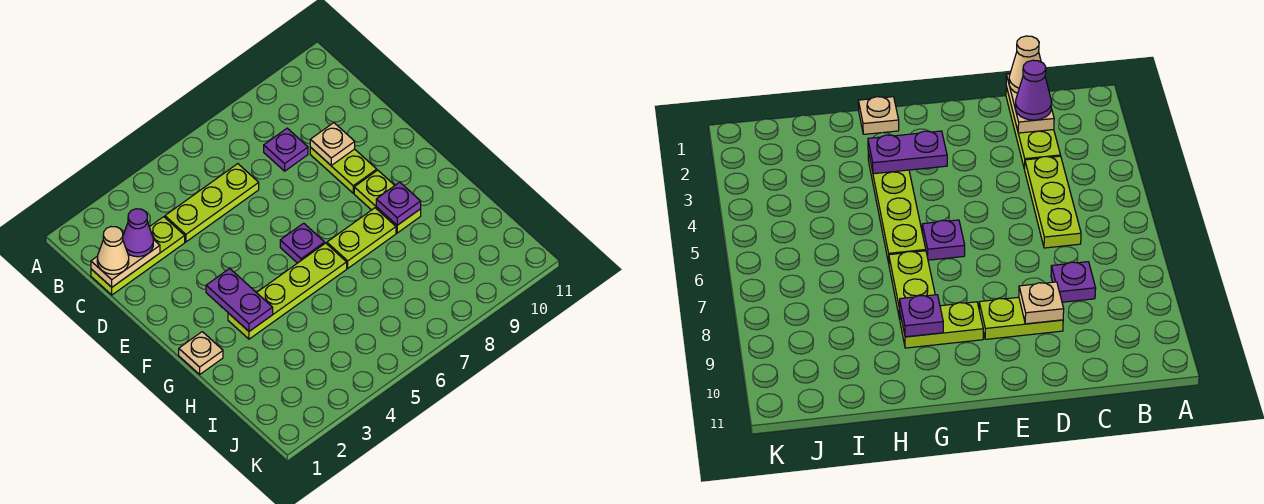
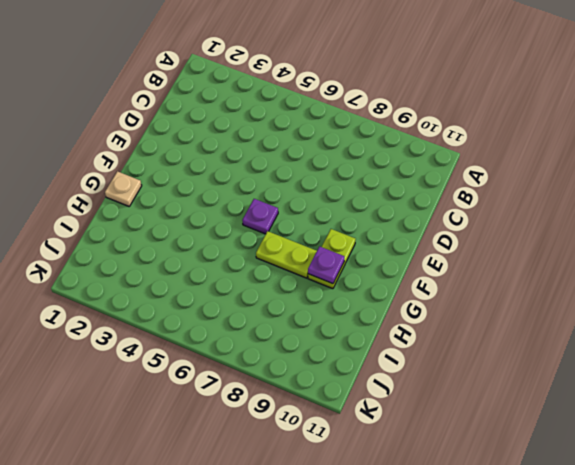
none -> lime 1x3 plate [91,217,185,295]
none -> lime 1x3 plate [165,164,259,242]
none -> purple 1x1 plate [264,128,308,171]

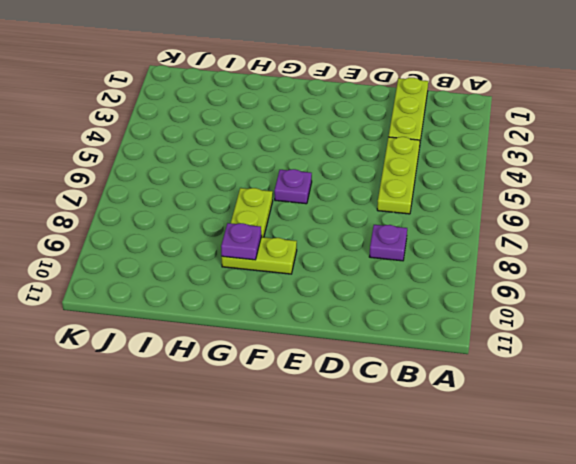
none -> lime 1x2 plate [310,147,377,193]
none -> tan 1x1 plate [179,332,223,374]
none -> lime 1x4 plate [228,243,347,339]

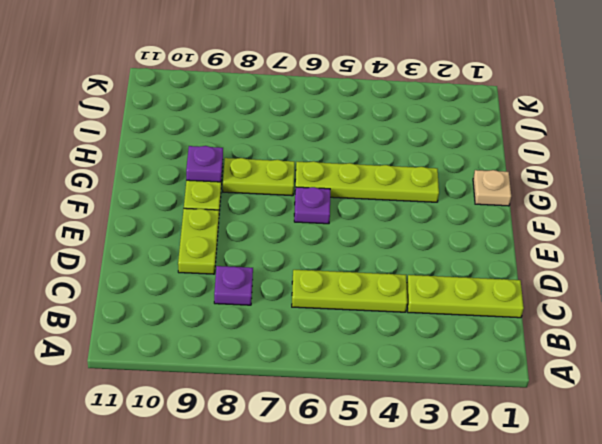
none -> tan 1x2 plate [91,239,160,287]
none -> tan 1x1 plate [310,123,355,165]
none -> purple 1x2 plate [206,268,273,331]

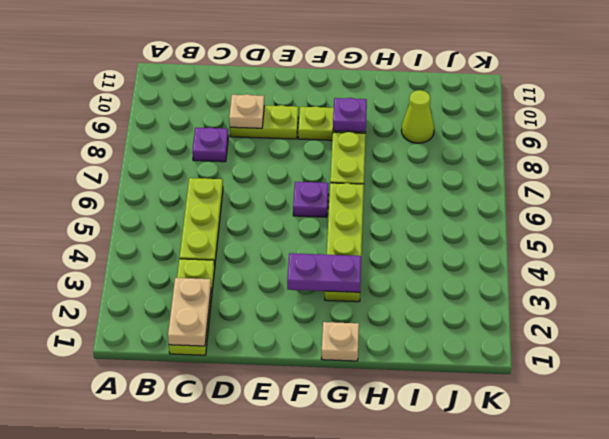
lime 1x1 cone [402,90,434,143] -> none
none -> tan 1x1 cone [97,227,129,274]
none -> purple 1x1 cone [123,209,153,257]

